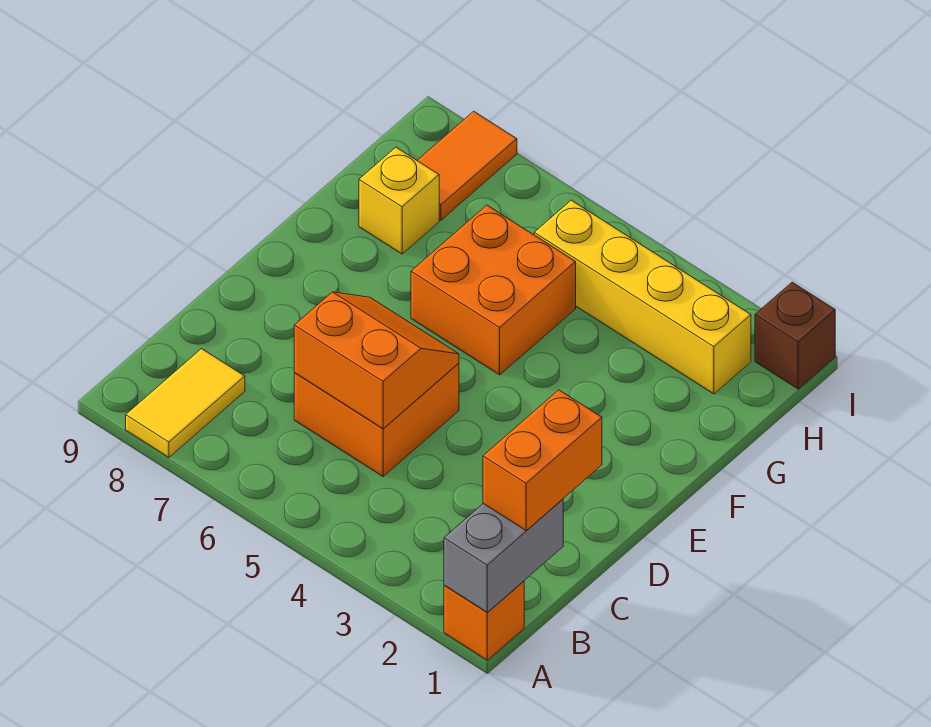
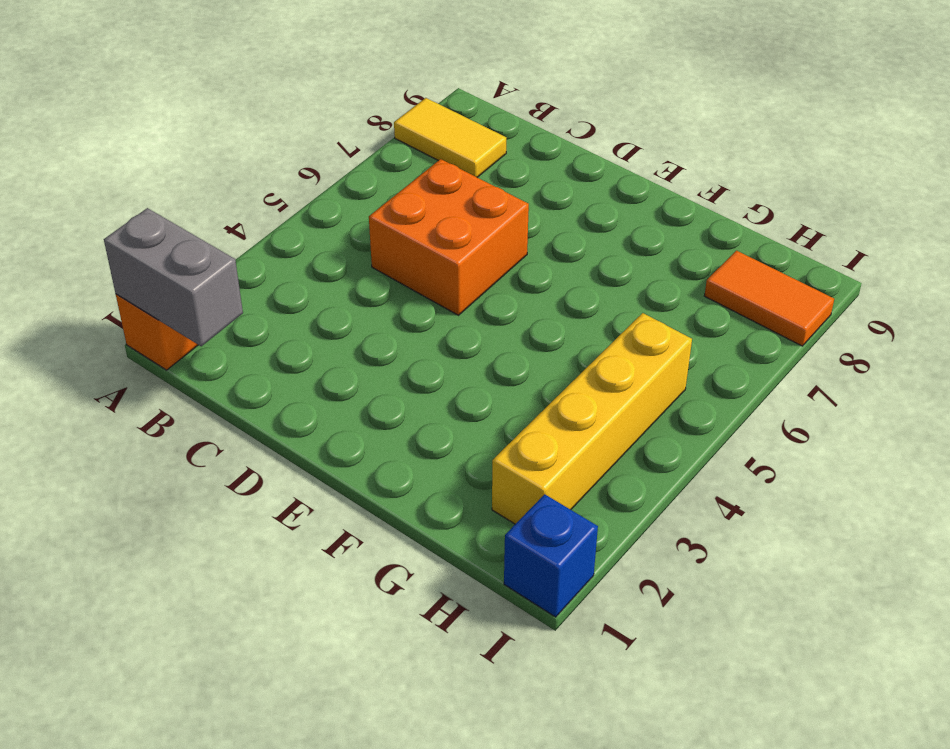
blue 1x1 brick [504,494,598,617] -> brown 1x1 brick [755,282,835,389]
none -> orange 2x2 brick [411,205,576,375]
none -> yellow 1x1 brick [359,147,439,254]

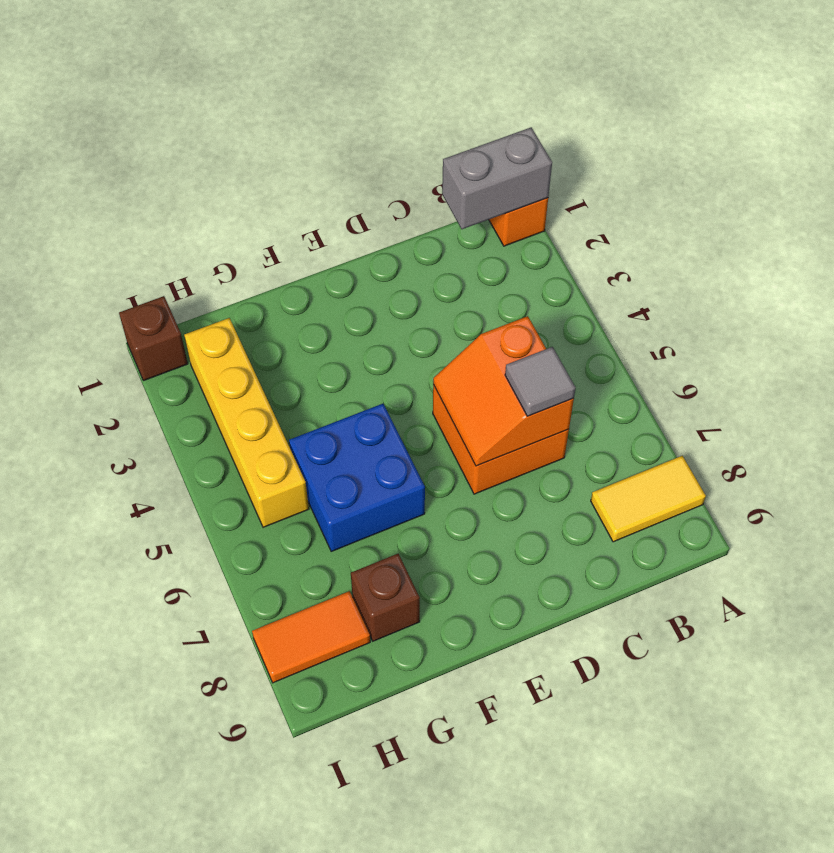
grey 1x1 tile [505,347,575,416] -> none
blue 2x2 brick [289,404,425,552] -> orange 2x2 brick [411,205,576,375]
brown 1x1 brick [351,554,420,641] -> yellow 1x1 brick [359,147,439,254]
none -> orange 1x2 brick [483,390,602,530]

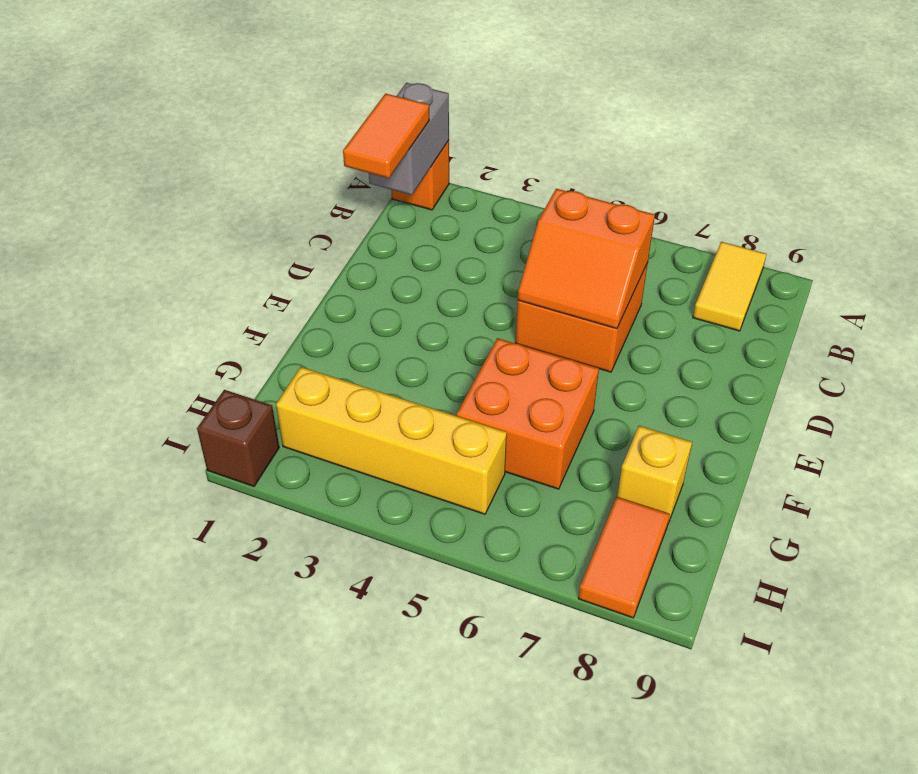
orange 1x2 tile [343,94,429,178] -> orange 1x2 brick [483,390,602,530]

